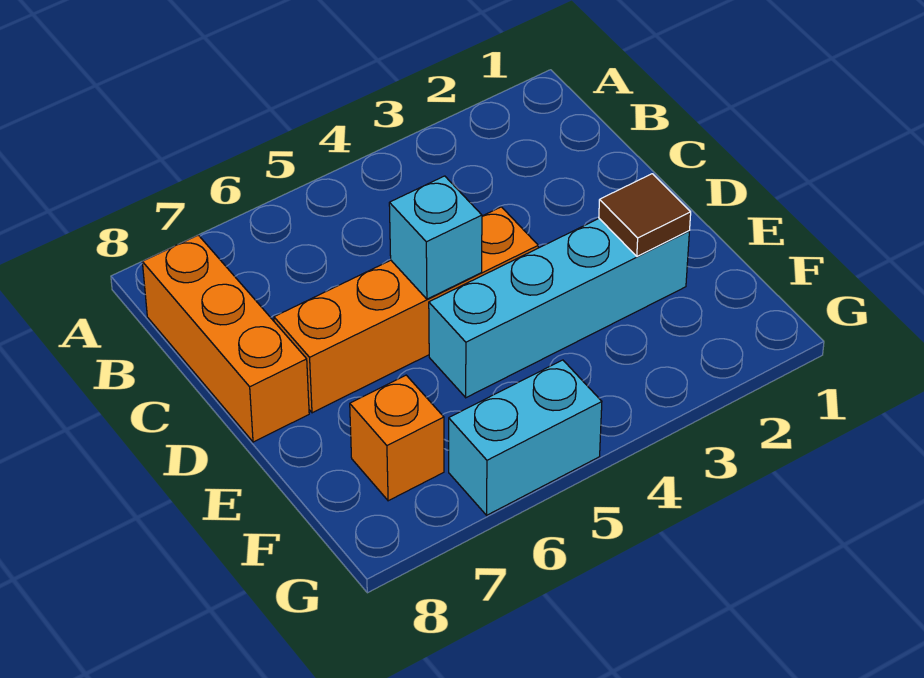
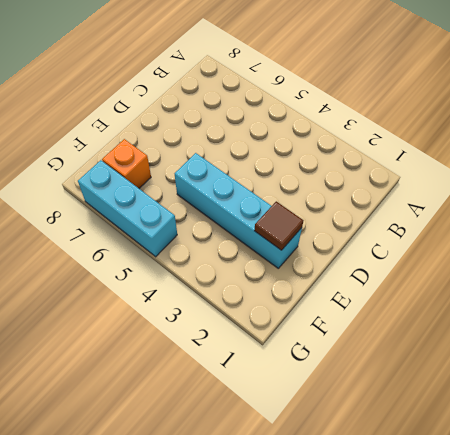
cyan 1x3 brick [78,160,177,257] -> cyan 1x2 brick [449,360,602,515]
none -> orange 1x3 brick [142,235,309,442]
none -> orange 1x4 brick [274,207,538,413]

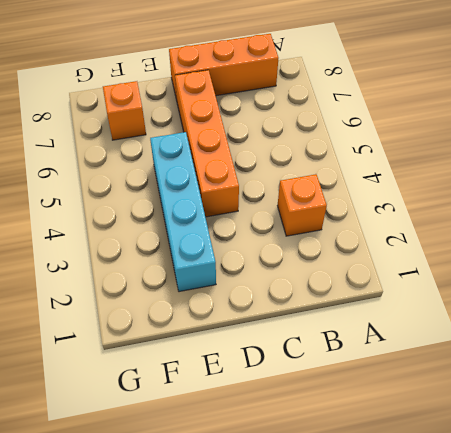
orange 1x1 brick [277,174,327,236] -> none
none -> cyan 1x2 brick [449,360,602,515]
none -> cyan 1x1 brick [389,176,482,299]

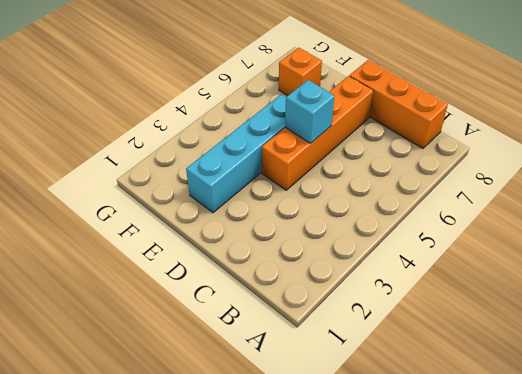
none -> cyan 1x2 brick [449,360,602,515]
none -> brown 1x1 tile [599,174,691,256]

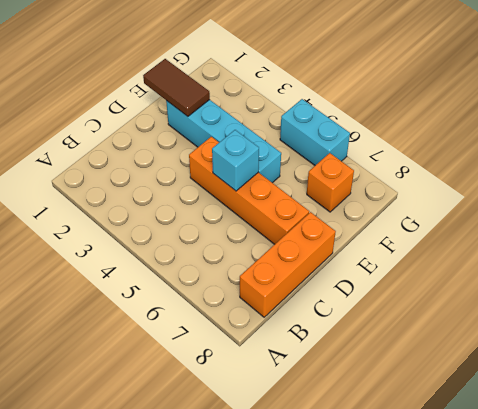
brown 1x2 tile [143,59,210,116] -> brown 1x1 tile [599,174,691,256]

